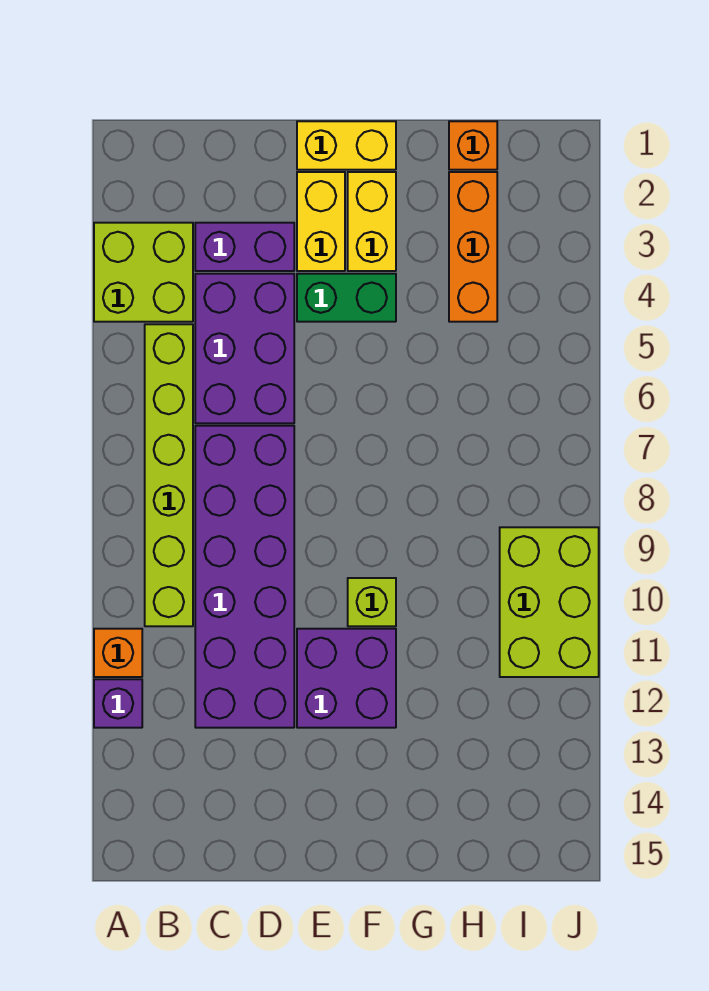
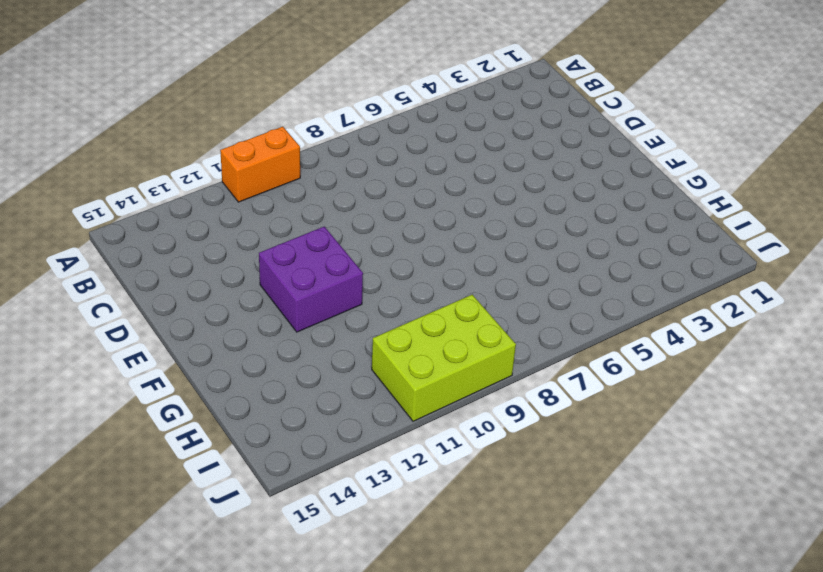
orange 1x2 brick [220,127,300,202] -> orange 1x1 brick [94,629,142,677]
none -> lime 2x2 brick [94,223,193,322]
none -> purple 1x1 brick [94,679,142,728]
none -> lime 1x6 brick [145,324,193,626]

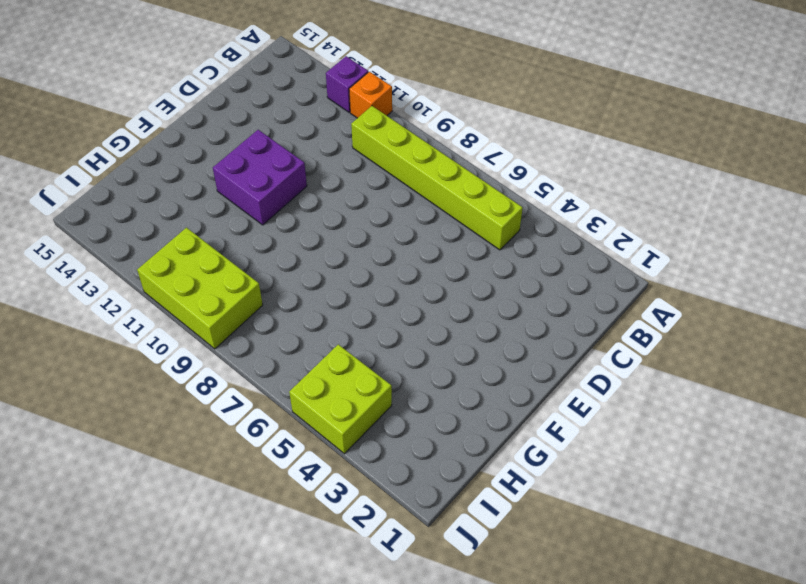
lime 2x2 brick [289,344,392,454] -> lime 2x2 brick moved to [94,223,193,322]
none -> purple 1x2 brick [195,223,294,271]
none -> purple 2x3 brick [195,274,294,423]
none -> purple 2x6 brick [195,426,294,728]

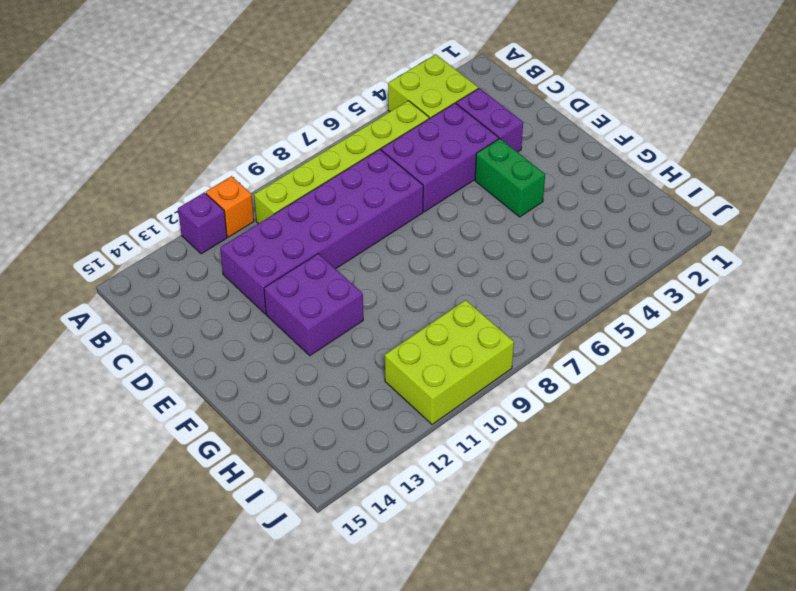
none -> yellow 1x2 brick [297,121,396,170]
none -> yellow 1x2 brick [297,172,345,271]
none -> yellow 1x2 brick [348,172,396,271]

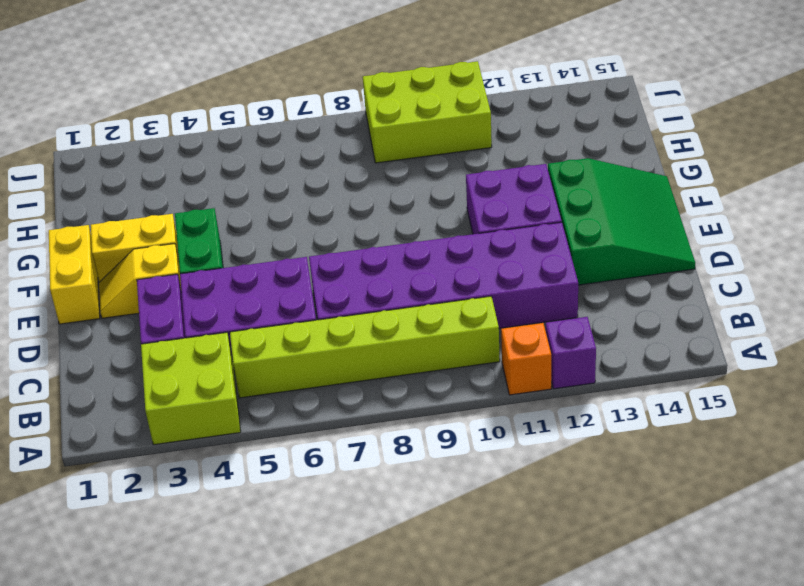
green 3x3 slope [548,158,695,285] -> none
yellow 1x2 slope [99,244,181,318] -> yellow 1x2 brick [297,172,345,271]
none -> lime 1x1 brick [348,578,396,626]
none -> orange 1x1 brick [449,121,497,170]
none -> orange 1x3 brick [449,172,497,322]

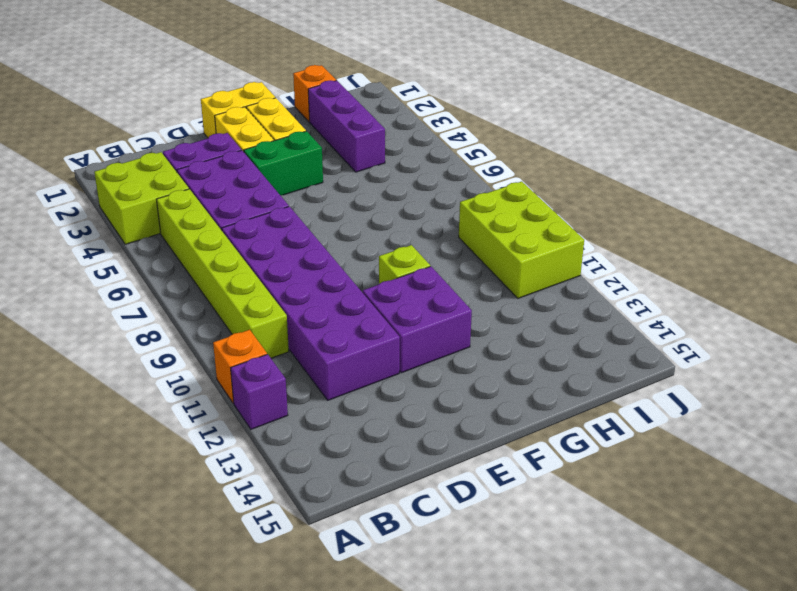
purple 1x3 brick [308,80,385,172] -> orange 1x3 brick [449,172,497,322]

